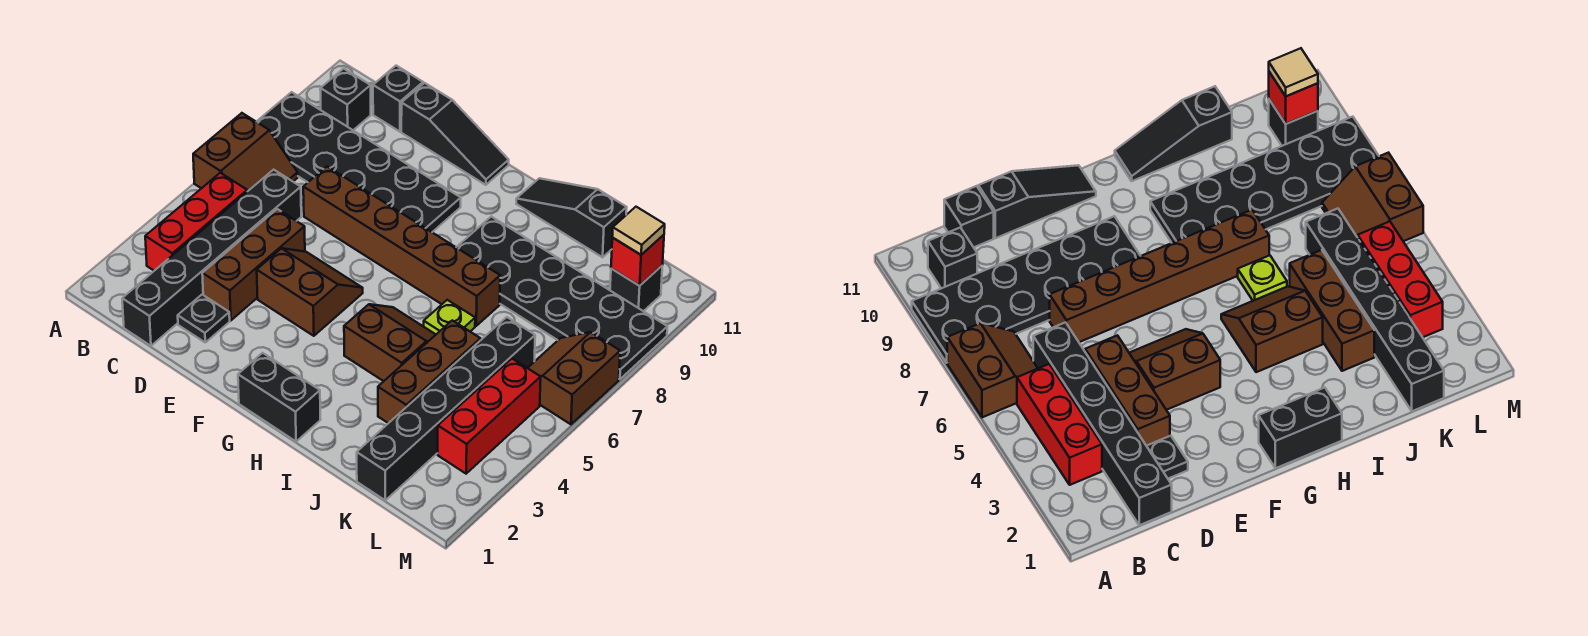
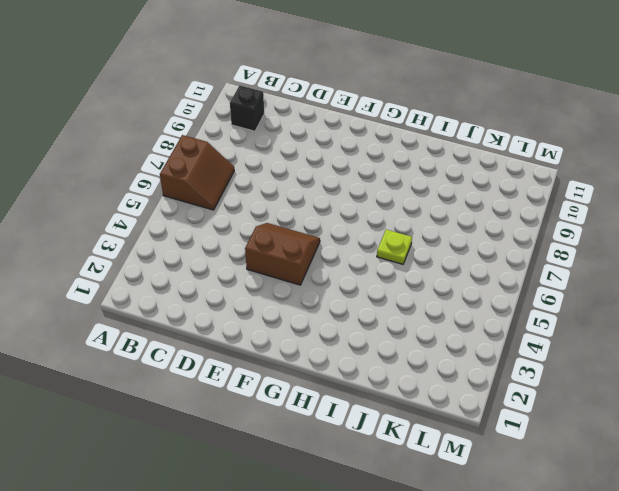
none -> black 2x6 plate [257,92,461,232]
none -> red 1x3 brick [145,173,247,271]
none -> black 1x6 brick [122,170,301,346]

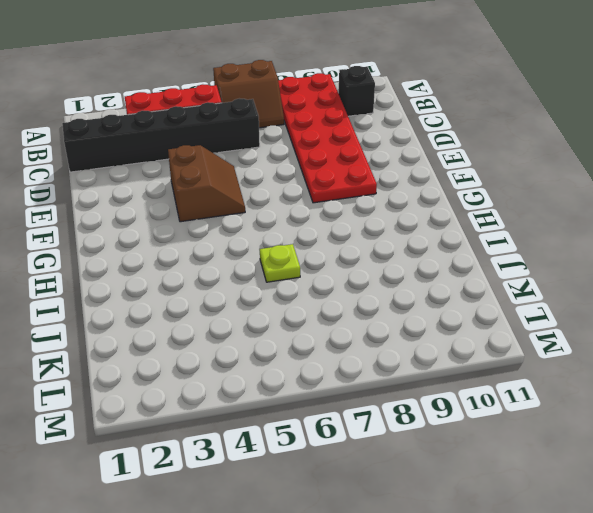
red 2x6 plate [278,73,377,203] -> black 2x6 plate [257,92,461,232]
none -> black 1x1 brick [373,66,423,132]
none -> black 1x1 plate [178,295,230,342]
none -> brown 1x3 brick [202,209,305,321]

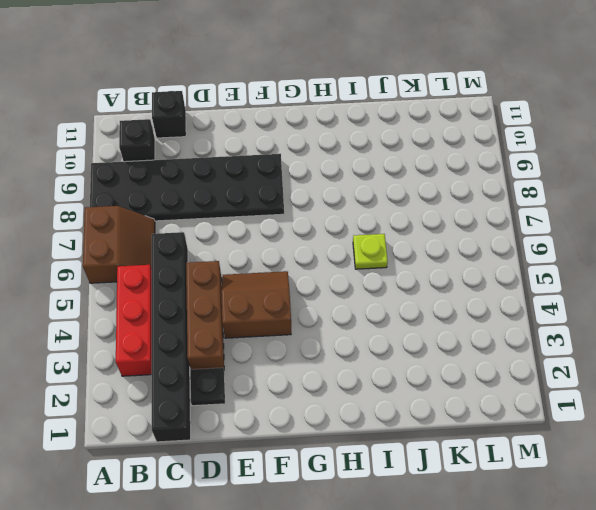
none -> brown 1x6 brick [303,167,500,326]
none -> black 1x3 slope [401,83,509,185]
none -> black 1x2 brick [238,353,320,442]

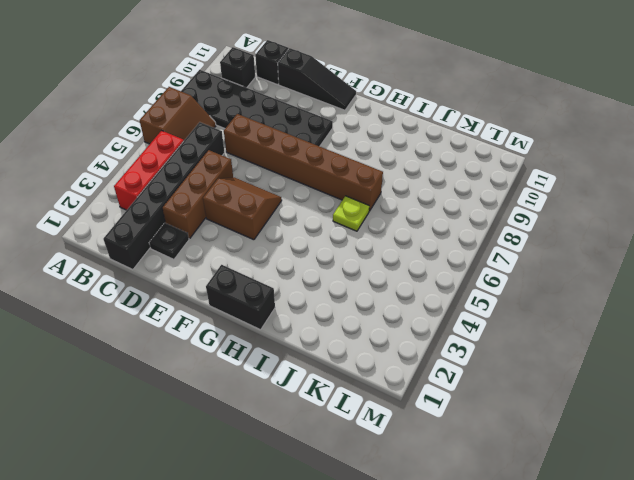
none -> brown 2x2 slope [344,304,436,381]
none -> black 2x6 plate [456,217,667,379]
none -> black 1x3 slope [516,178,627,257]

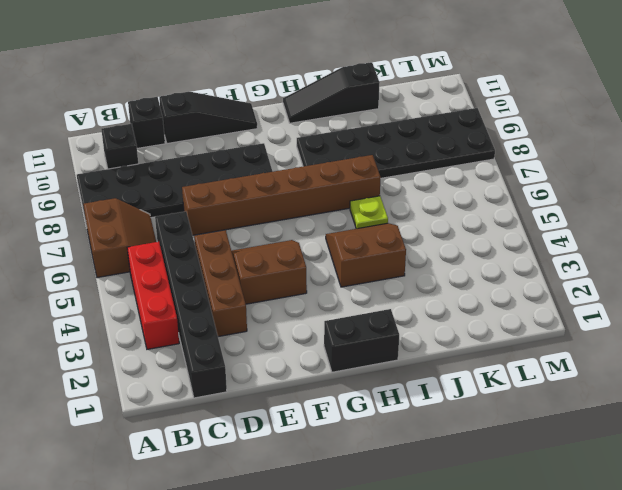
none -> black 1x1 plate [178,295,230,342]
none -> brown 1x3 brick [378,320,481,423]
none -> black 1x6 brick [357,317,535,500]

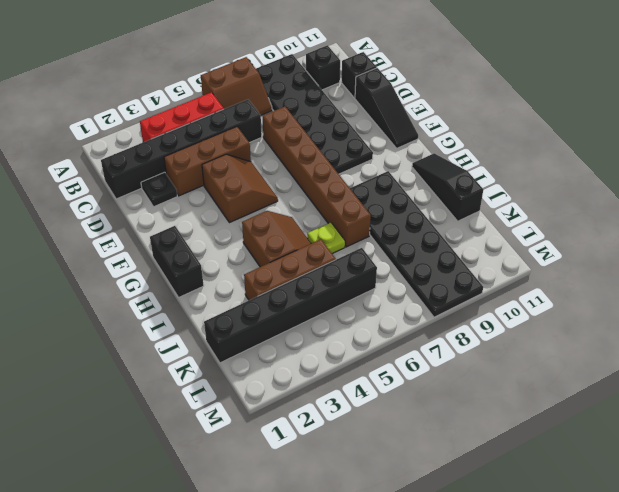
none -> red 1x3 brick [438,359,541,474]
none -> brown 2x2 slope [528,332,620,424]
none -> black 1x1 brick [610,266,662,311]

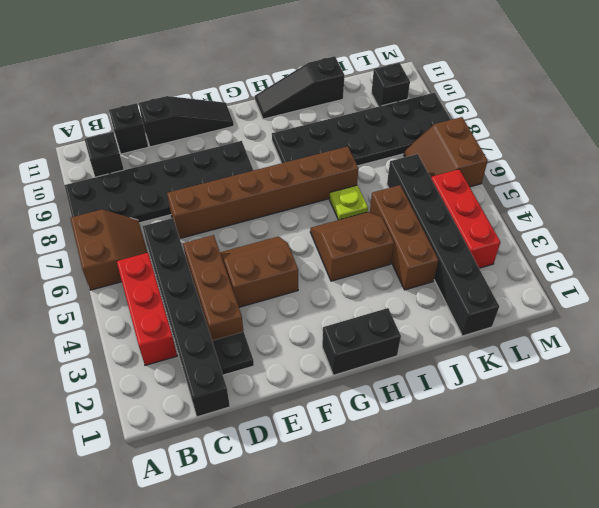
none -> red 1x1 brick [611,235,664,286]
none -> tan 1x1 tile [612,207,665,255]

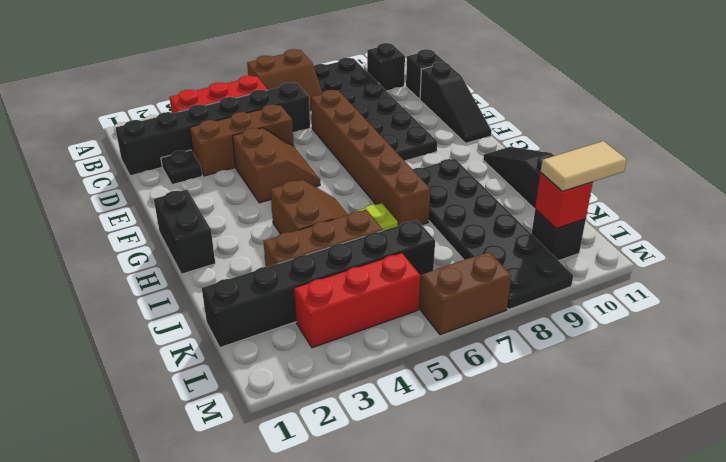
tan 1x2 tile [541,141,627,191] -> tan 1x1 tile [612,207,665,255]

